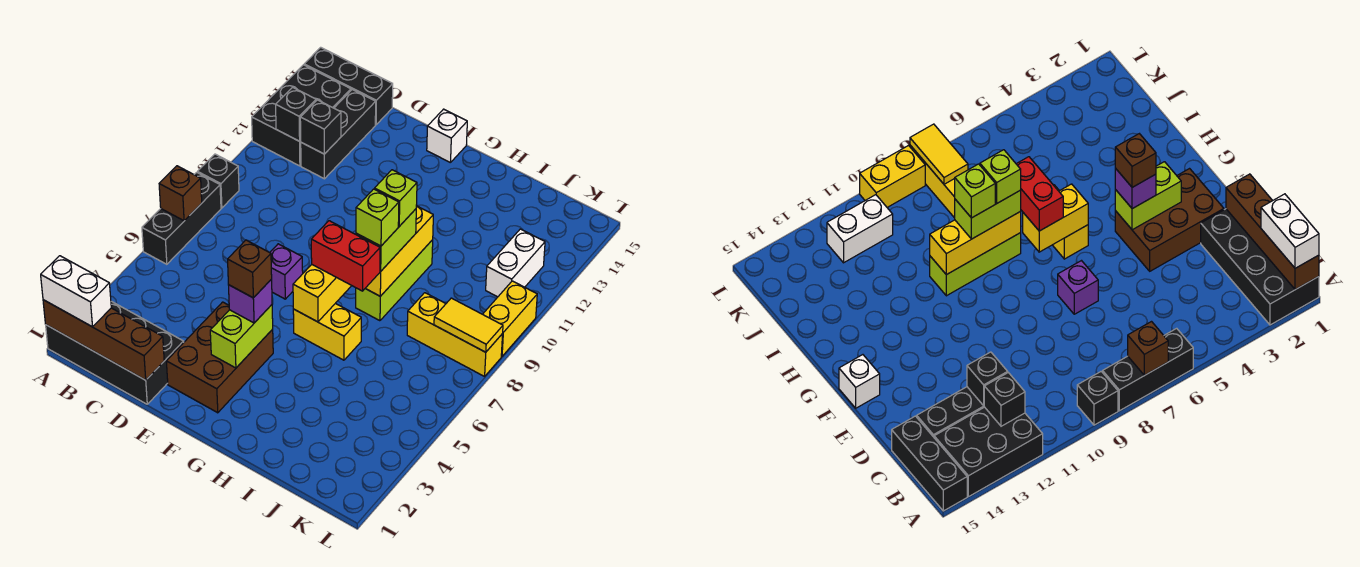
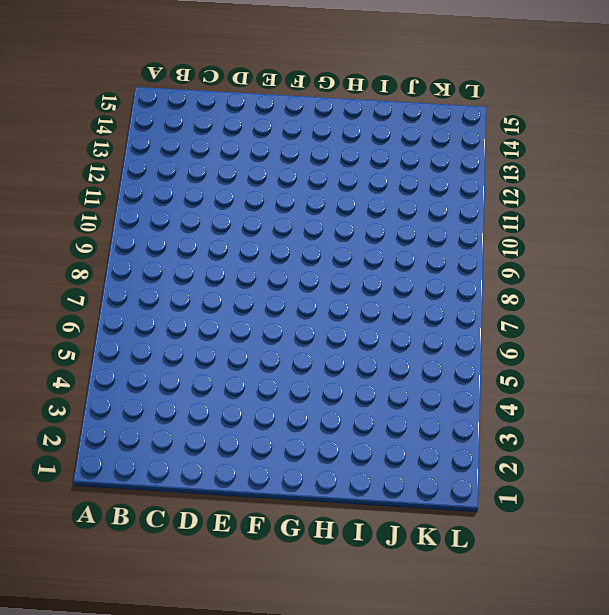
none -> black 2x4 brick [46,301,184,404]
none -> black 1x3 brick [142,172,221,264]
none -> black 1x1 brick [198,154,239,208]

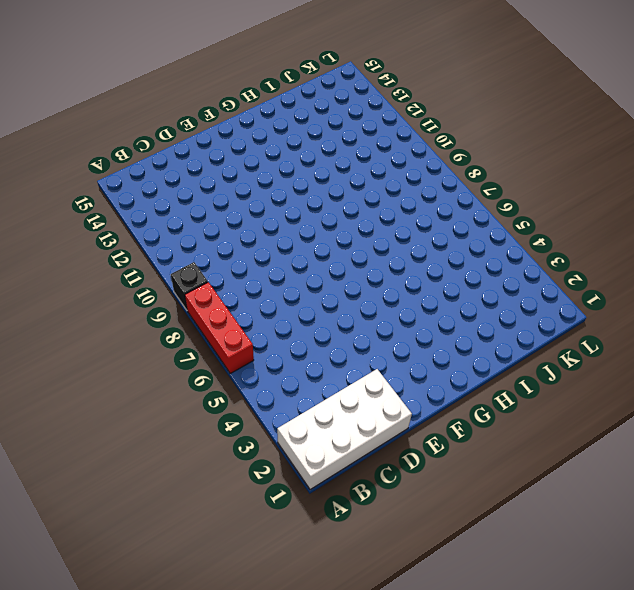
white 2x4 brick [277,369,412,490] -> black 2x4 brick [46,301,184,404]
red 1x3 brick [185,282,254,373] -> black 1x3 brick [142,172,221,264]
none -> black 2x3 brick [252,65,351,166]
none -> black 1x3 brick [304,47,393,125]
none -> black 1x3 brick [301,90,376,179]

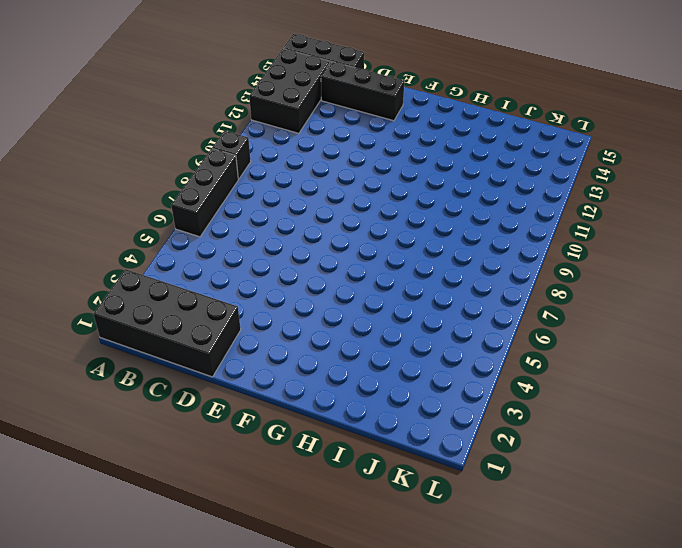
black 1x3 brick [321,61,404,121] -> black 1x3 brick turned to [301,90,376,179]
none -> brown 2x3 brick [166,302,273,413]
none -> purple 1x1 brick [270,244,303,299]
none -> white 1x1 brick [427,109,467,163]

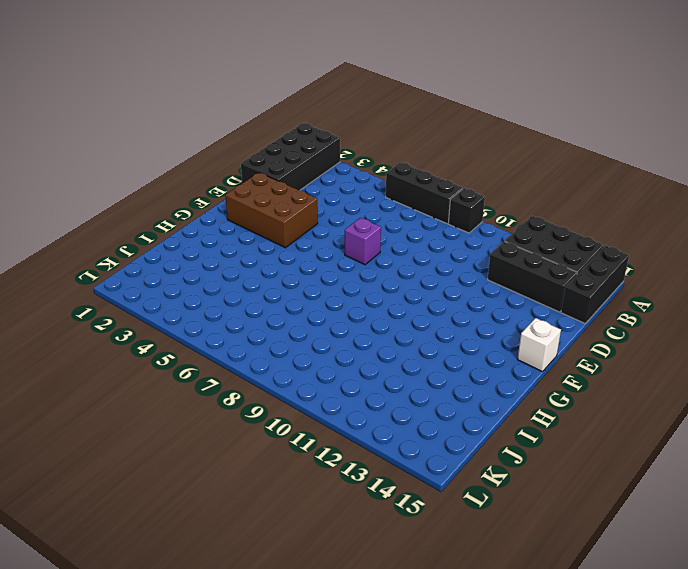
none -> yellow 1x2 brick [293,303,361,360]
none -> lime 1x3 brick [356,240,433,321]
none -> yellow 1x3 brick [407,293,503,377]

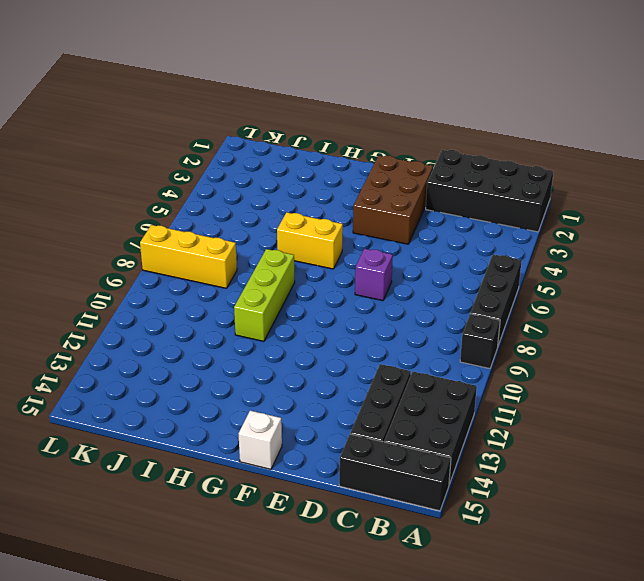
none -> white 1x2 brick [486,229,545,297]
none -> yellow 1x2 brick [483,281,537,356]
none -> brown 1x4 brick [43,300,164,380]

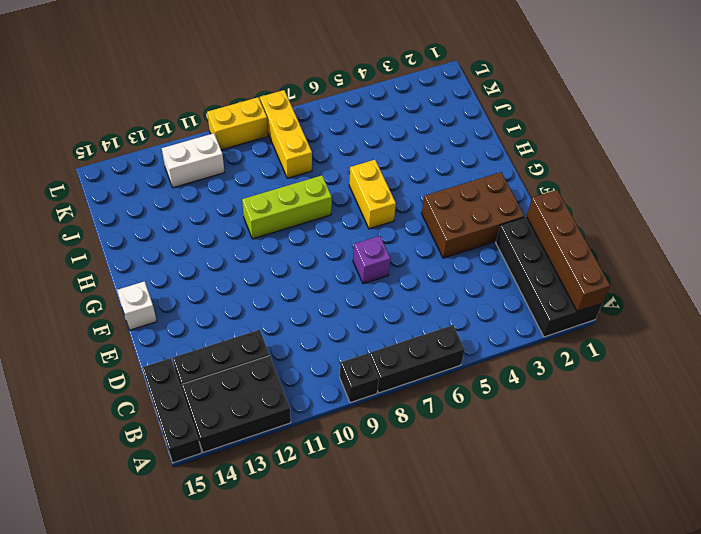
none -> brown 1x1 brick [159,166,202,221]
none -> black 1x1 brick [276,87,316,141]
none -> black 1x1 brick [300,100,341,154]

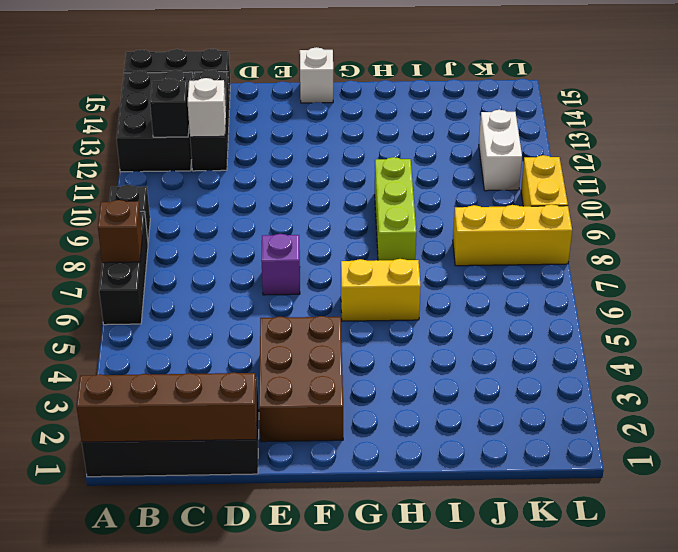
white 1x1 brick [188,78,226,137] -> black 1x1 brick [300,100,341,154]
none -> lime 1x2 brick [210,305,273,368]
none -> yellow 1x2 brick [293,265,352,322]
none -> yellow 1x3 brick [365,206,433,296]

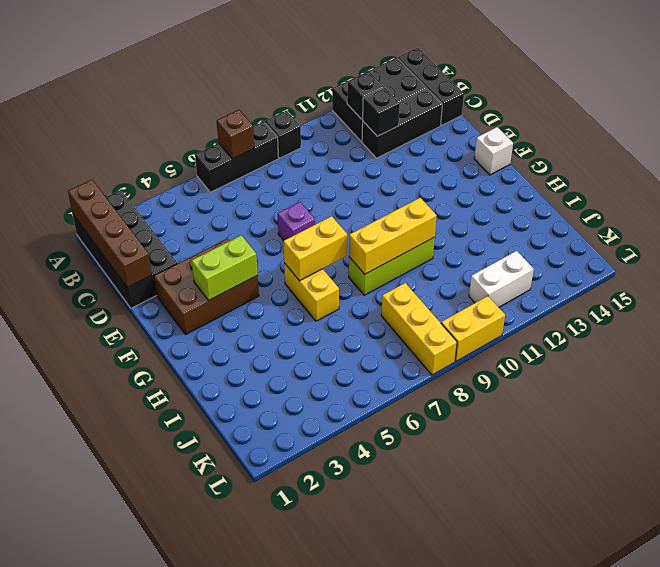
none -> yellow 1x2 tile [434,298,503,352]
none -> white 1x2 brick [41,256,111,327]
none -> purple 1x1 brick [229,279,272,323]

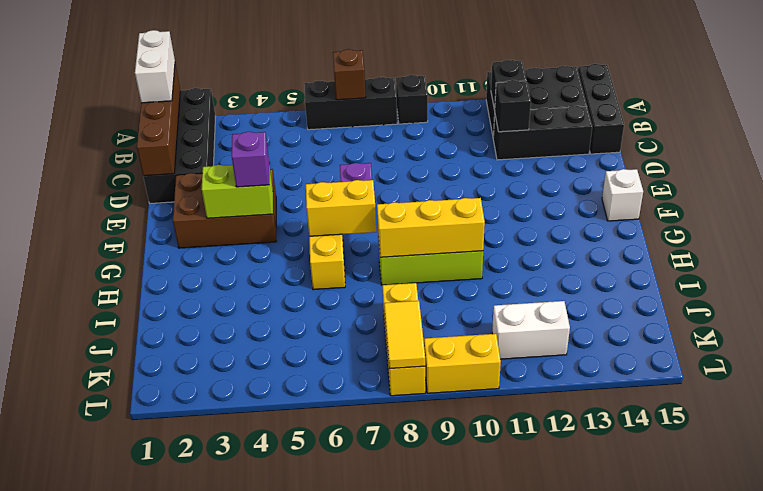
none -> red 1x2 brick [311,221,380,291]
none -> lime 1x2 brick [356,209,416,271]
none -> brown 1x1 brick [228,240,272,298]

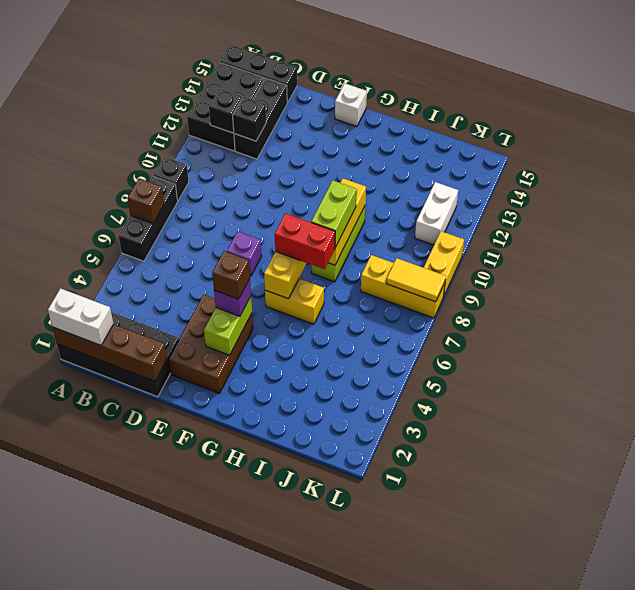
none -> lime 1x1 brick [356,189,399,246]
none -> lime 1x1 brick [375,170,417,226]

